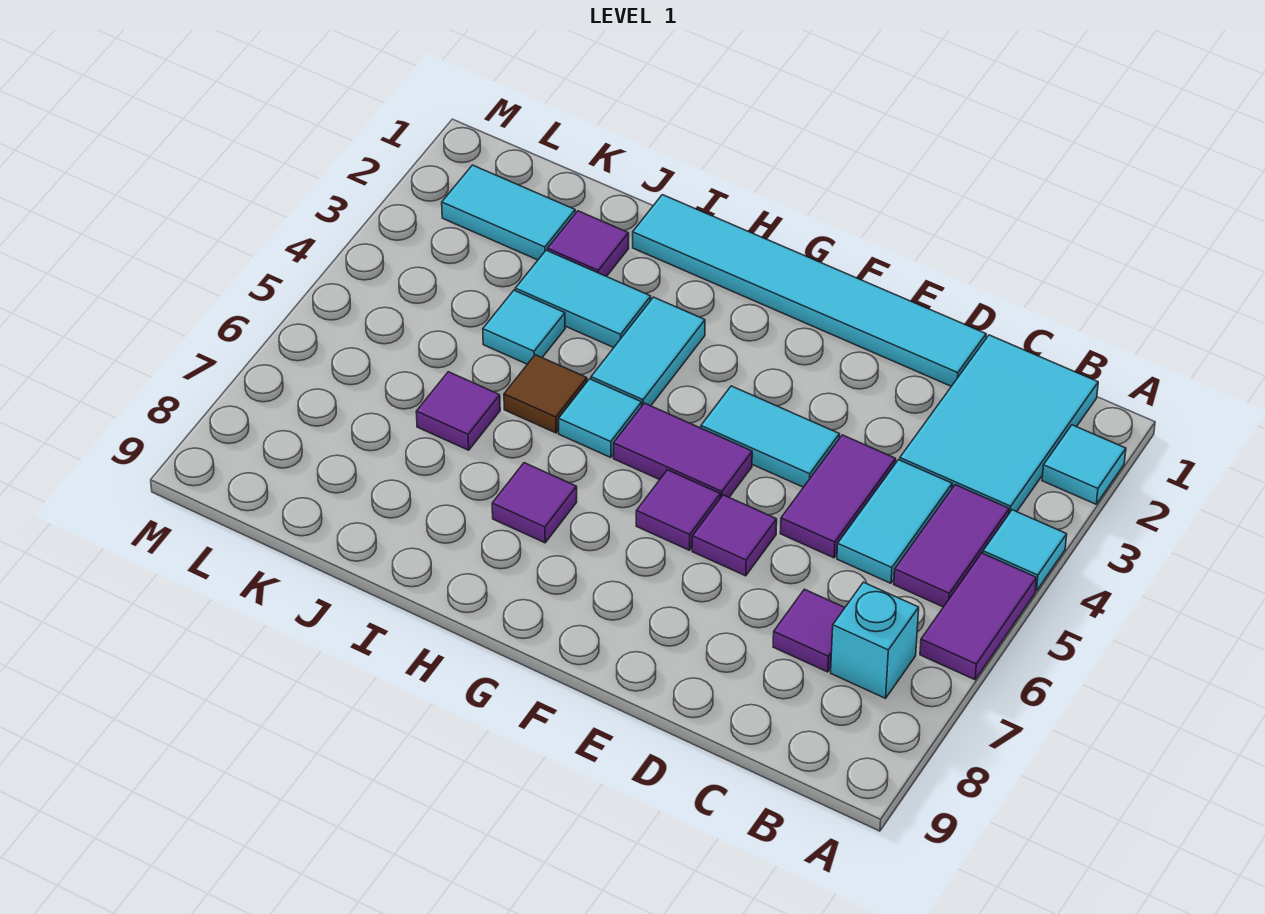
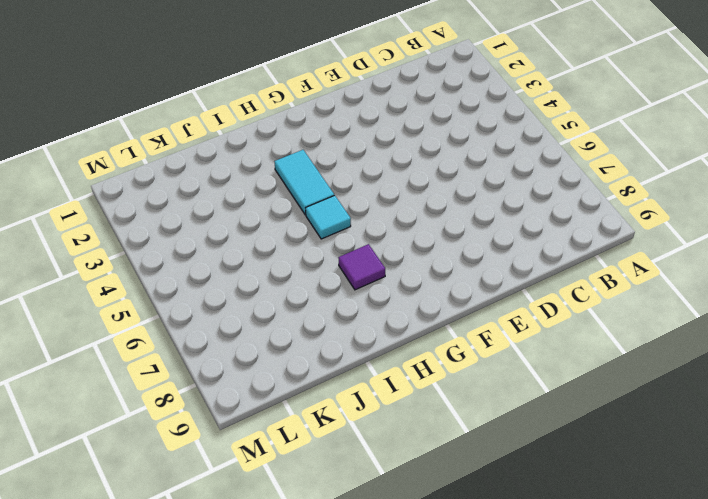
none -> cyan 1x1 tile [1042,425,1126,504]
none -> cyan 1x1 tile [983,510,1067,591]
none -> purple 1x2 tile [920,553,1036,680]

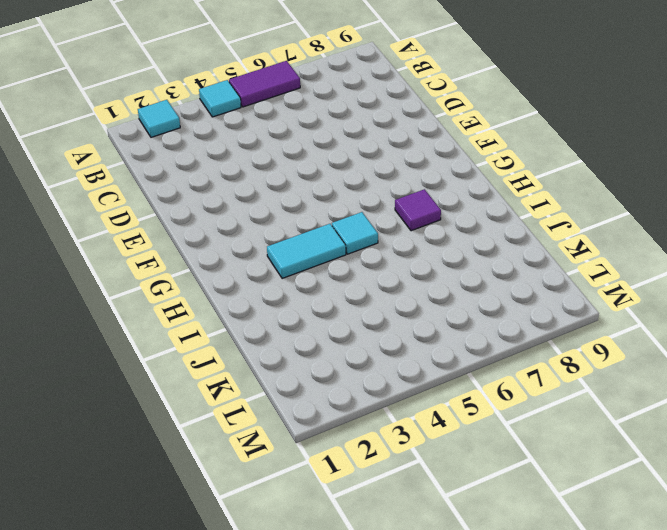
none -> cyan 2x3 tile [900,335,1098,513]
none -> purple 1x2 tile [894,485,1009,607]
none -> cyan 1x1 brick [831,582,919,698]

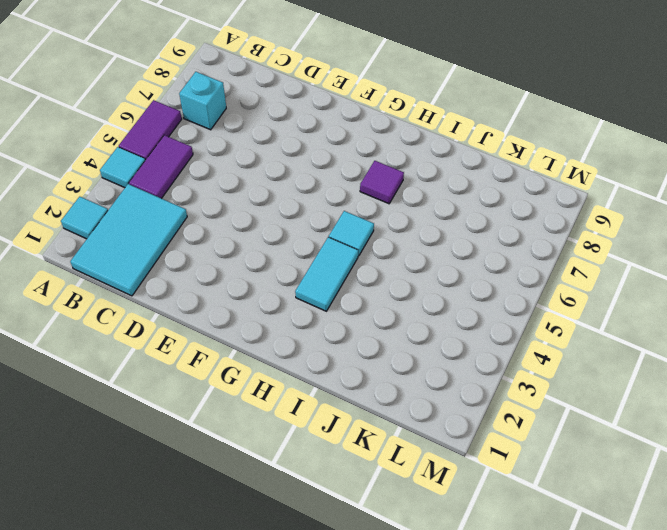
none -> cyan 1x2 tile [837,460,952,583]
none -> purple 1x1 tile [773,589,845,672]
none -> cyan 1x6 tile [633,195,986,386]

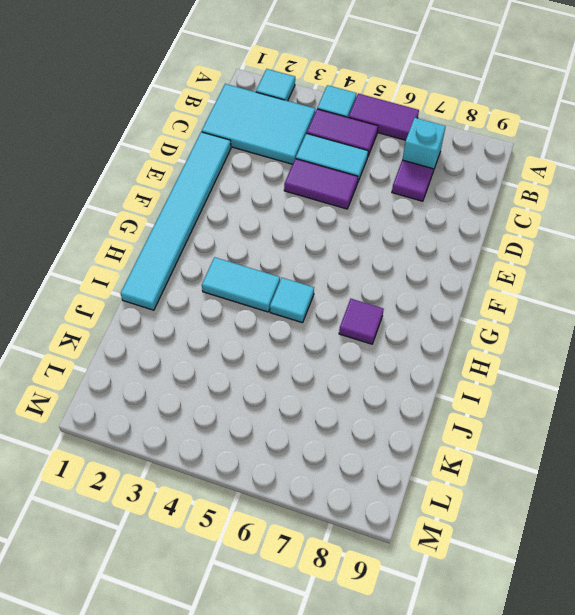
none -> cyan 1x2 tile [701,386,839,487]
none -> purple 1x1 tile [692,495,777,576]
none -> purple 1x2 tile [614,403,752,498]

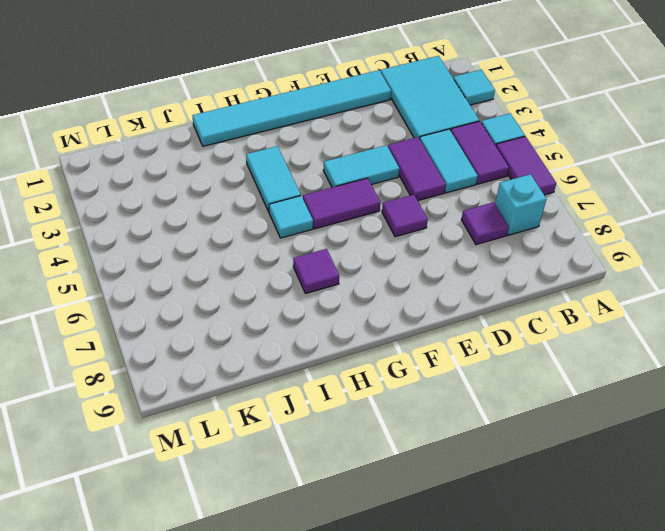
none -> purple 1x1 tile [636,470,720,550]
none -> cyan 1x2 tile [515,250,651,348]
none -> brown 1x1 tile [504,355,587,433]

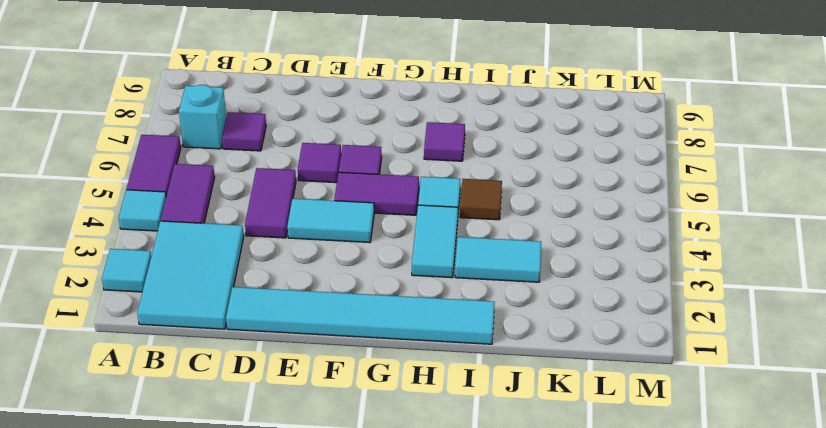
none -> cyan 1x2 tile [837,460,952,583]
none -> purple 1x1 tile [548,211,629,277]
none -> cyan 1x1 tile [483,290,565,364]

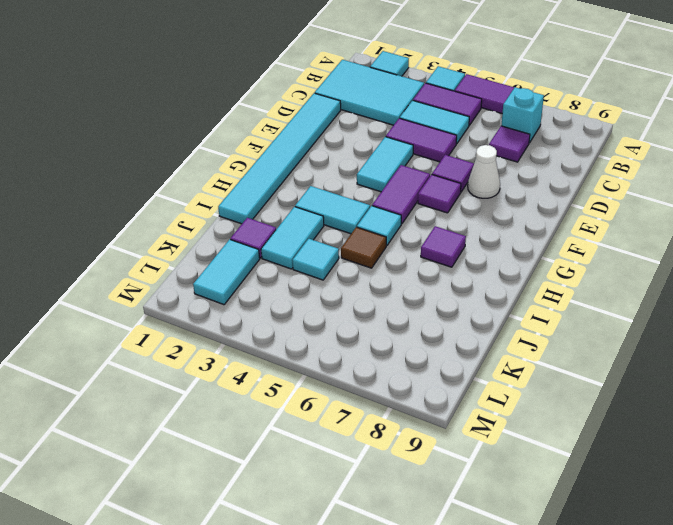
white 1x1 cone [468,145,500,198] -> none
none -> purple 1x1 tile [416,372,500,450]

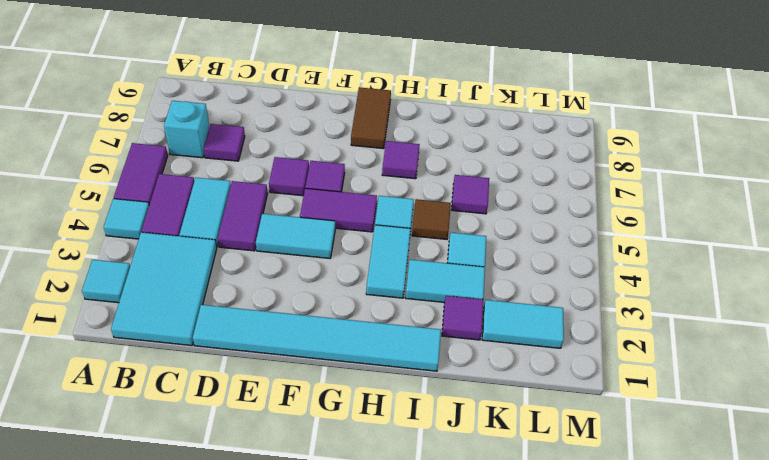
brown 1x2 tile [351,87,391,149] -> none

